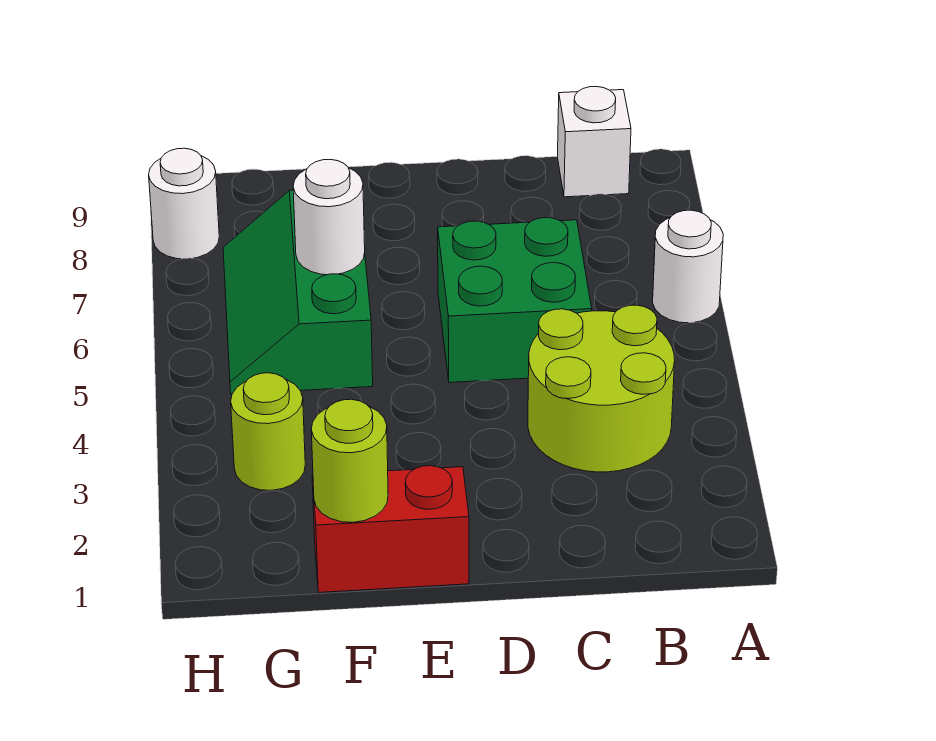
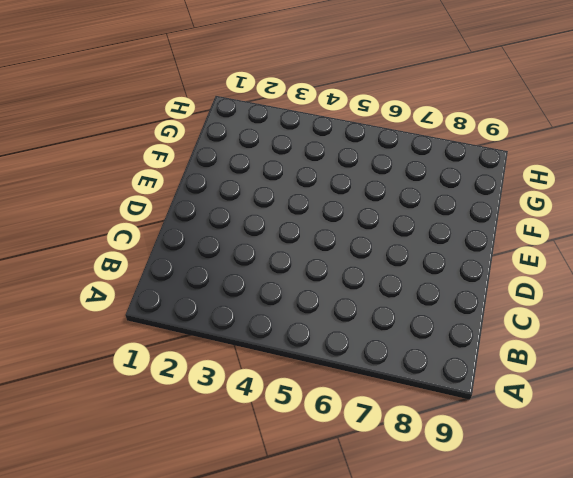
none -> white 1x1 round brick [653,210,723,323]
none -> lime 2x2 round brick [528,305,675,472]

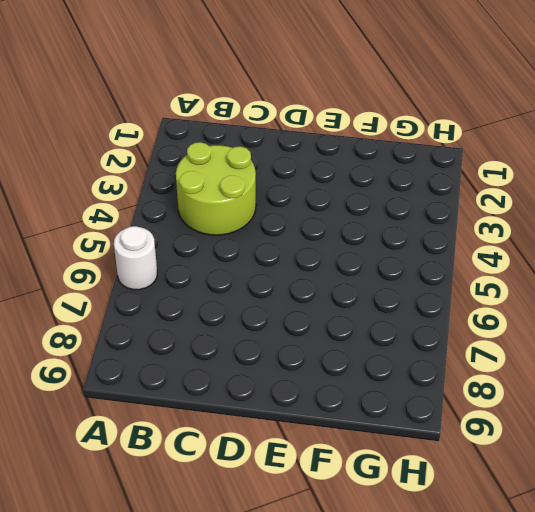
none -> white 1x1 brick [558,87,631,197]
none -> green 2x2 brick [438,218,592,383]

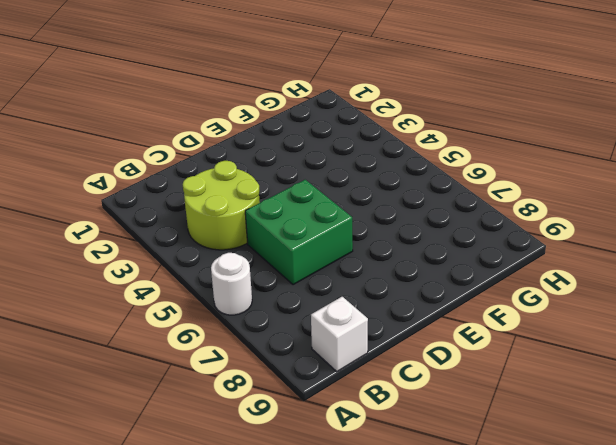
none -> red 1x2 brick [312,466,469,592]
none -> green 2x3 slope [223,190,373,394]

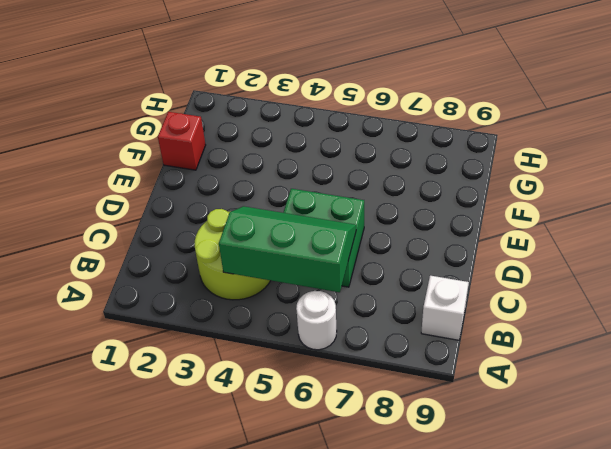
green 2x3 slope [219,206,356,292] -> green 2x3 slope moved to [223,190,373,394]
red 1x1 brick [158,112,206,170] -> red 1x2 brick [312,466,469,592]
none -> lime 1x1 round brick [231,373,305,490]
none -> white 1x1 round brick [149,148,219,259]

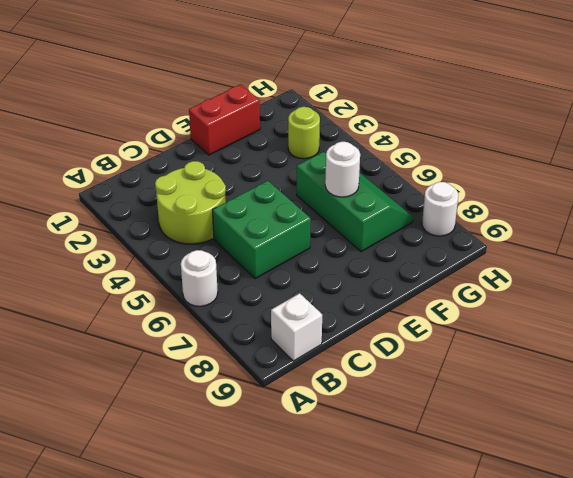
none -> lime 1x1 round brick [311,399,388,522]

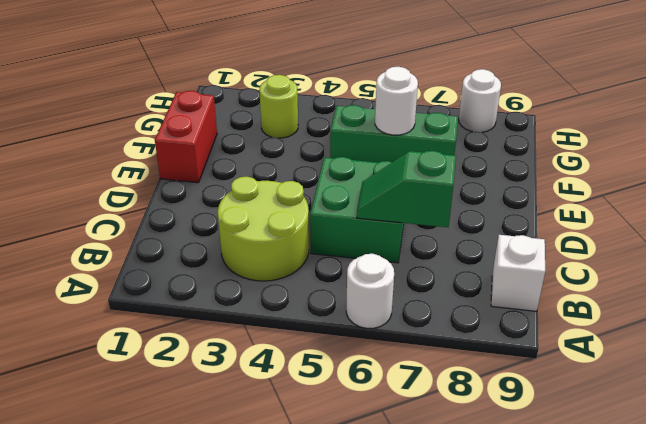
green 1x2 slope [357,151,456,227] -> none
none -> lime 1x1 round brick [311,399,388,522]

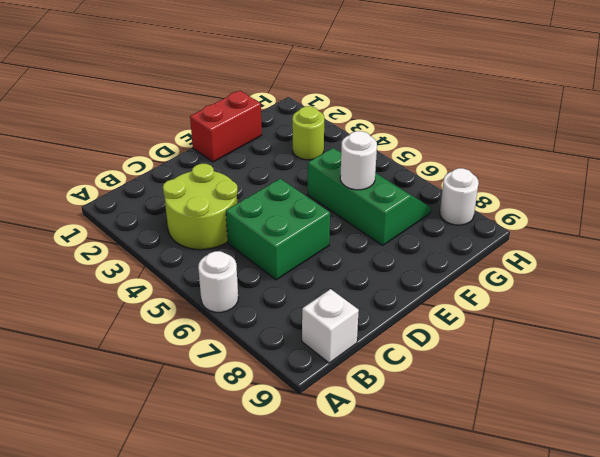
none -> lime 1x1 round brick [311,399,388,522]

